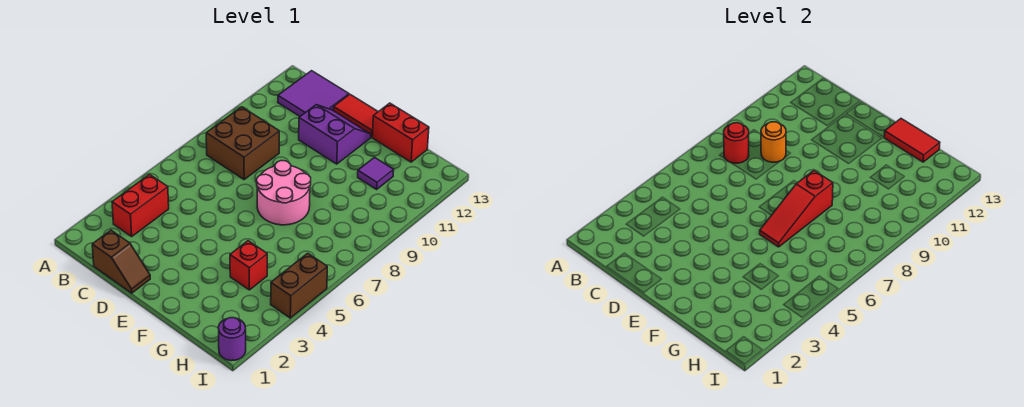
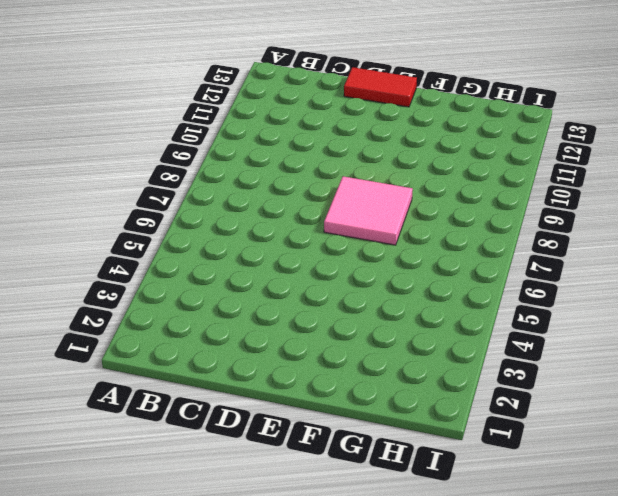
pink 2x2 tile [324,176,413,245] -> pink 2x2 round brick [257,161,311,225]
none -> red 1x2 brick [112,174,169,237]
none -> brown 2x2 brick [206,107,279,179]
none -> purple 2x2 tile [278,71,349,116]

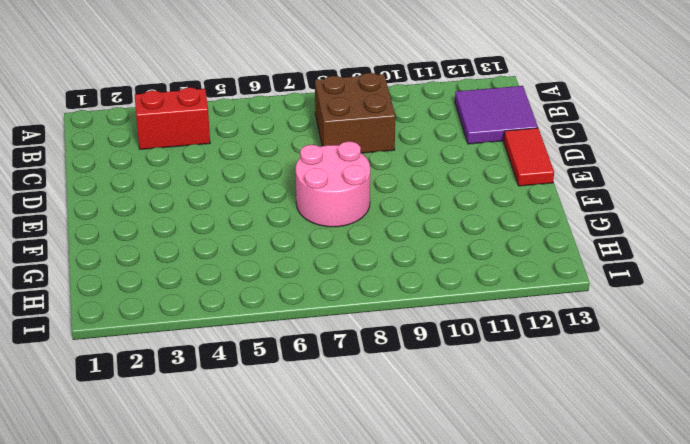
none -> brown 1x2 slope [92,230,150,293]
none -> purple 2x2 slope [299,105,371,164]
none -> red 1x2 brick [372,103,429,162]

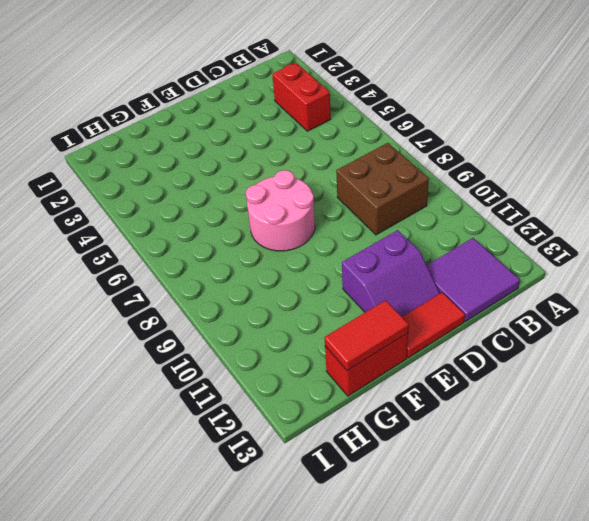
none -> brown 1x2 slope [92,230,150,293]
none -> red 1x1 brick [230,241,267,290]
none -> purple 1x1 tile [358,157,394,189]

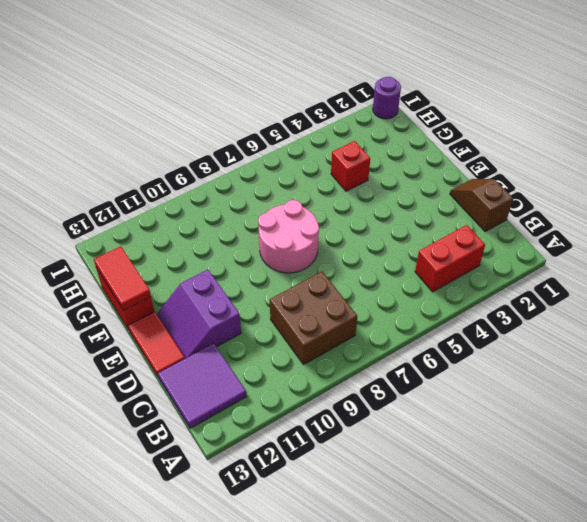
none -> purple 1x1 tile [358,157,394,189]
none -> brown 1x2 brick [271,253,327,318]
none -> red 1x1 round brick [724,123,749,163]

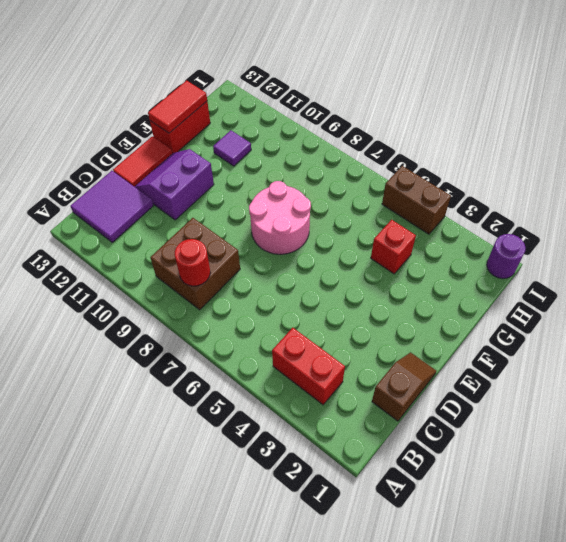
none -> orange 1x1 round brick [761,122,786,162]
none -> red 1x3 slope [760,171,833,247]

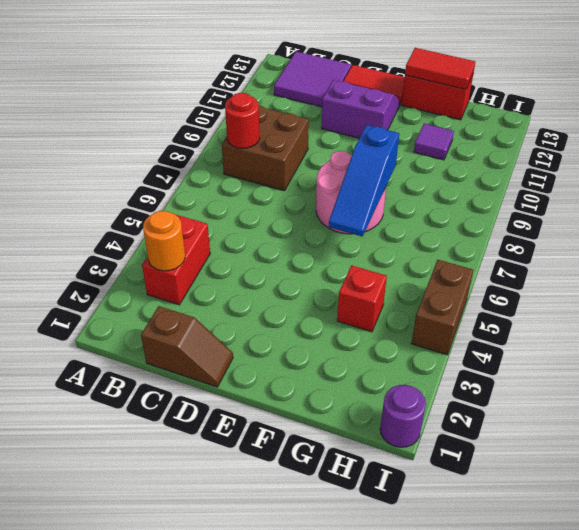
orange 1x1 round brick [143,211,185,271] -> orange 1x1 round brick moved to [761,122,786,162]
blue 1x3 slope [329,125,399,236] -> red 1x3 slope [760,171,833,247]

